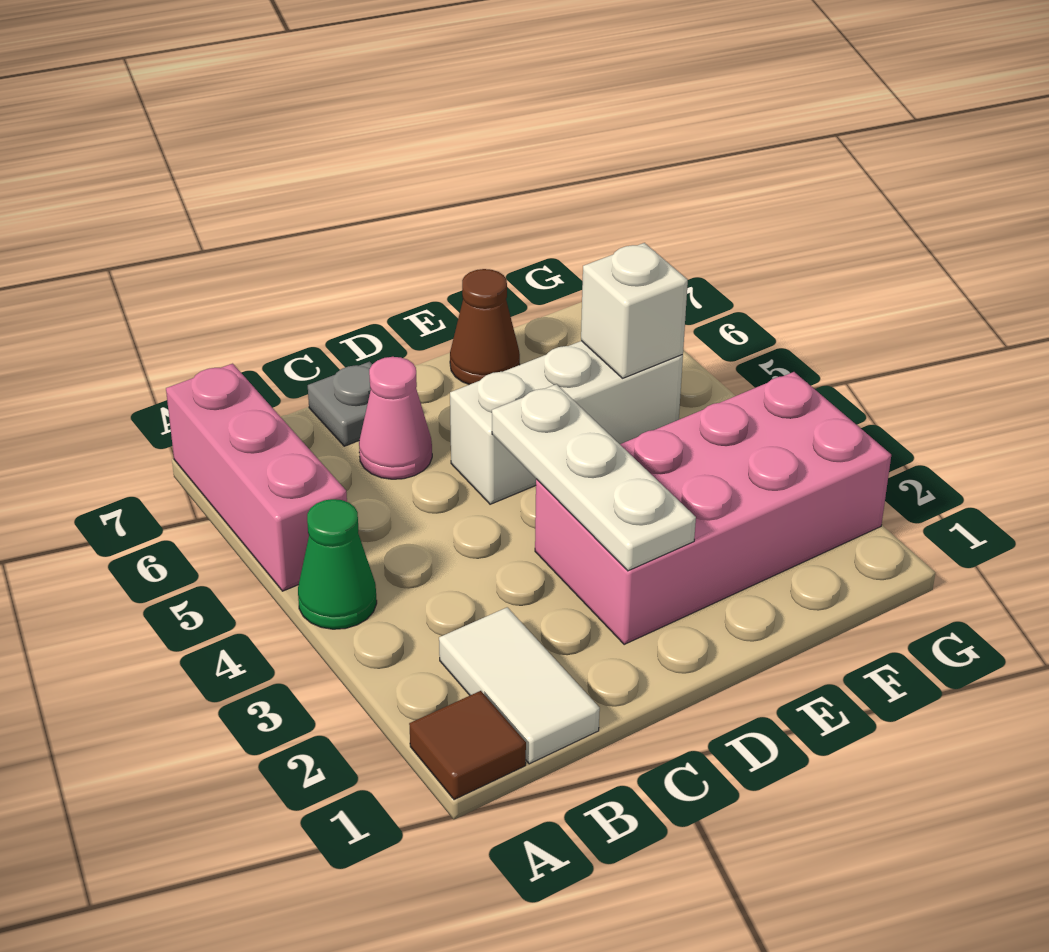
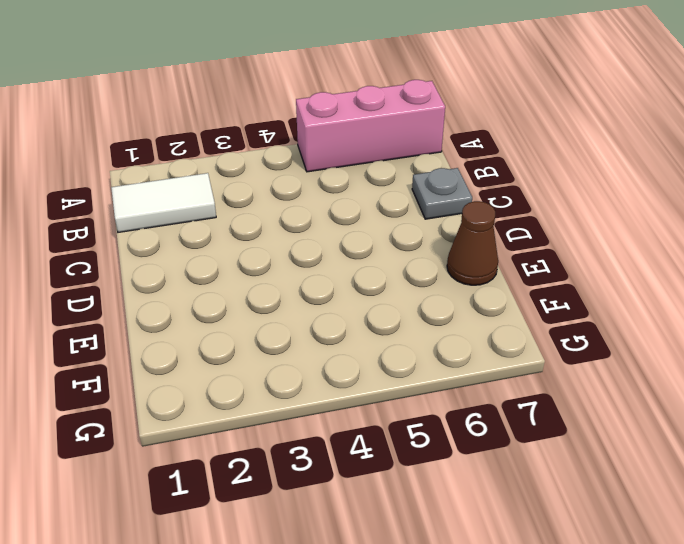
none -> brown 1x1 tile [409,691,526,800]
none -> green 1x1 cone [298,499,377,629]

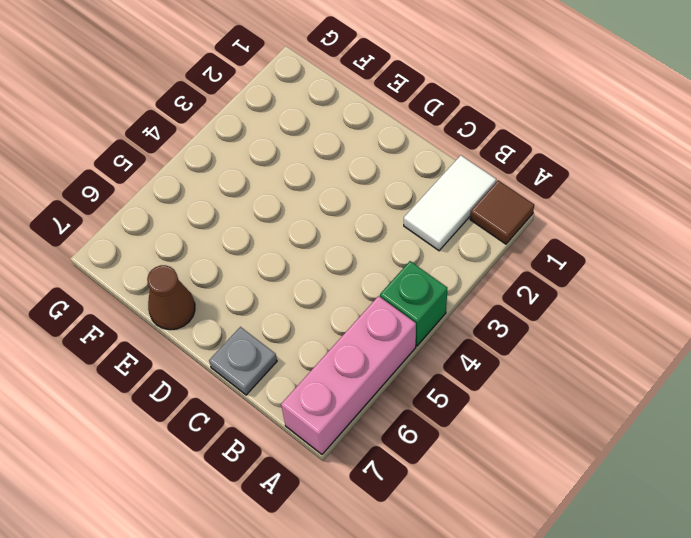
green 1x1 brick [380,261,447,346] -> green 1x1 cone [298,499,377,629]
none -> pink 1x1 cone [359,357,432,479]
none -> pink 2x4 brick [535,372,891,645]

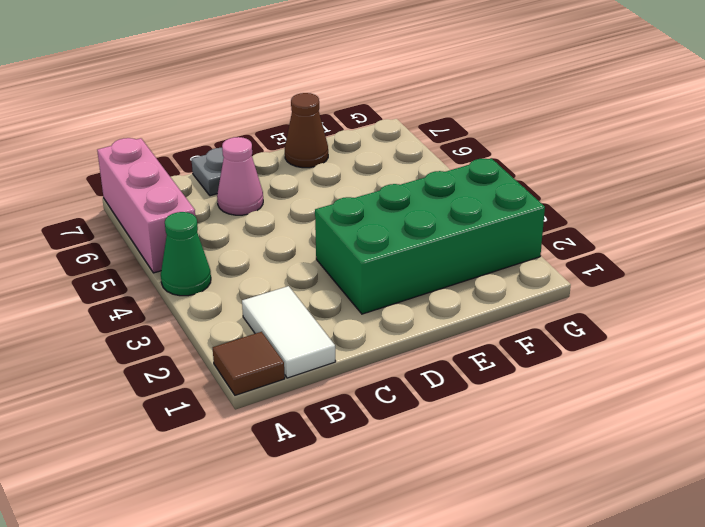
green 2x4 brick [315,158,545,314] -> pink 2x4 brick [535,372,891,645]
none -> white 1x3 brick [450,341,683,504]
none -> white 1x3 plate [492,384,696,571]

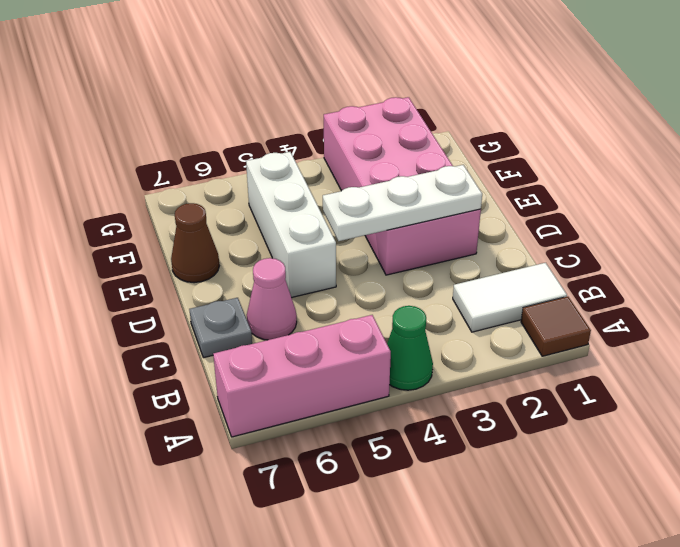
none -> white 1x1 brick [581,243,688,378]

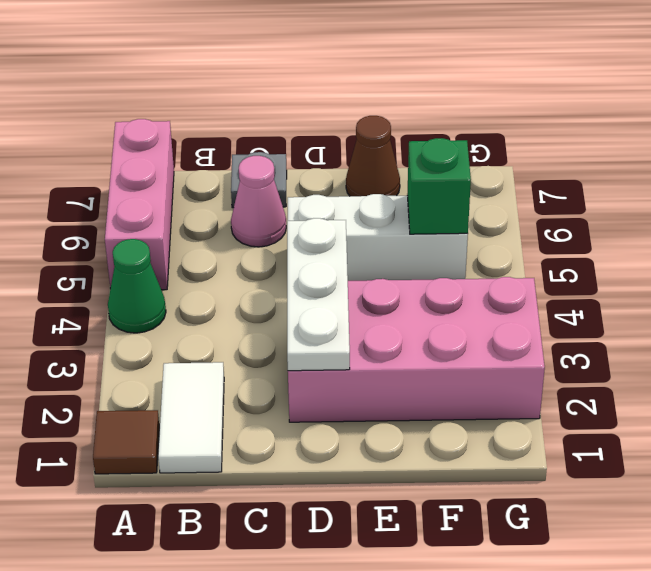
green 1x1 brick [407,138,471,234] -> white 1x1 brick [581,243,688,378]

